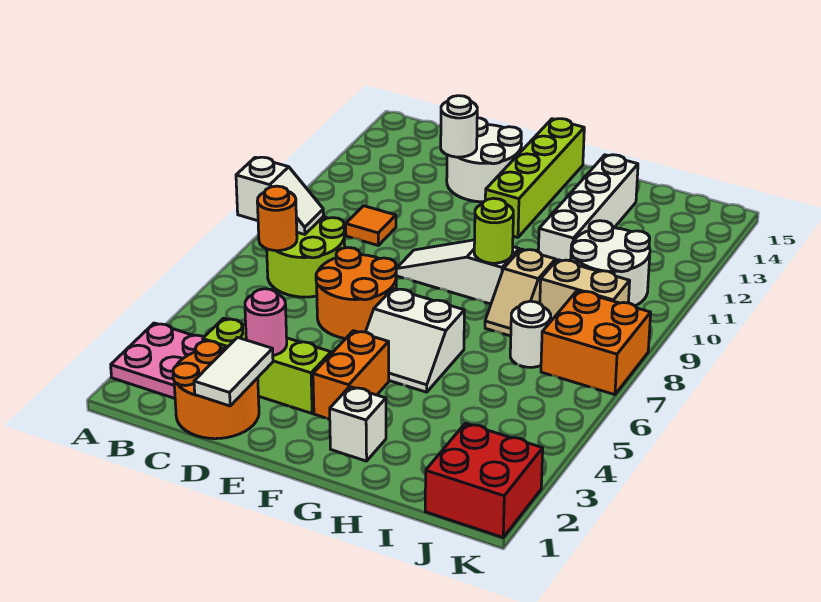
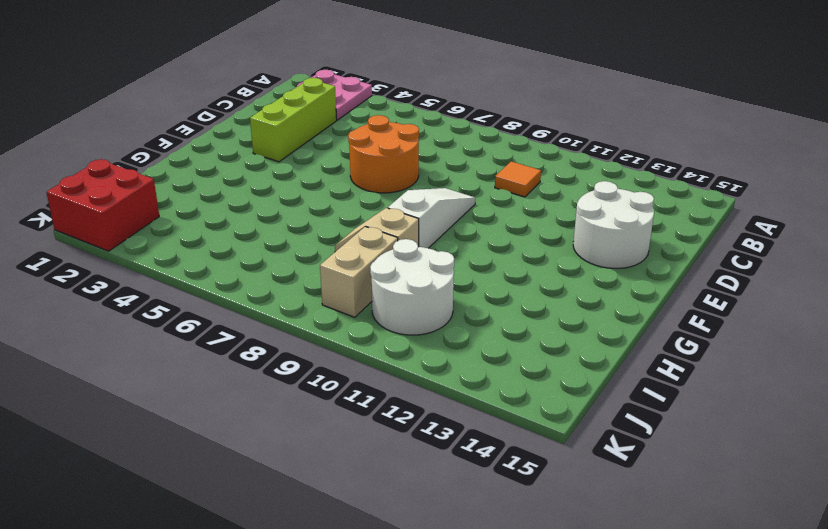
none -> lime 2x2 round brick [267,217,345,297]
none -> orange 2x2 round brick [173,341,259,439]
none -> orange 1x2 brick [313,331,389,419]

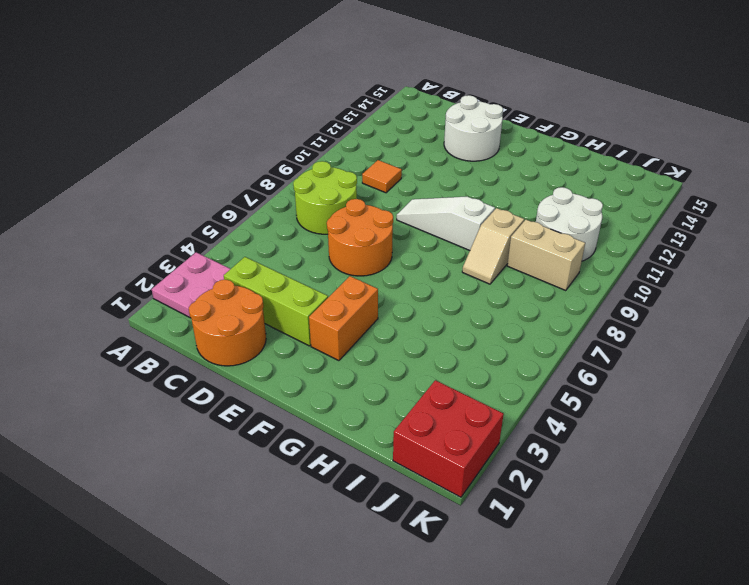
none -> white 2x2 slope [366,289,464,392]
none -> lime 1x4 brick [485,119,584,238]
none -> white 1x1 brick [330,387,386,461]

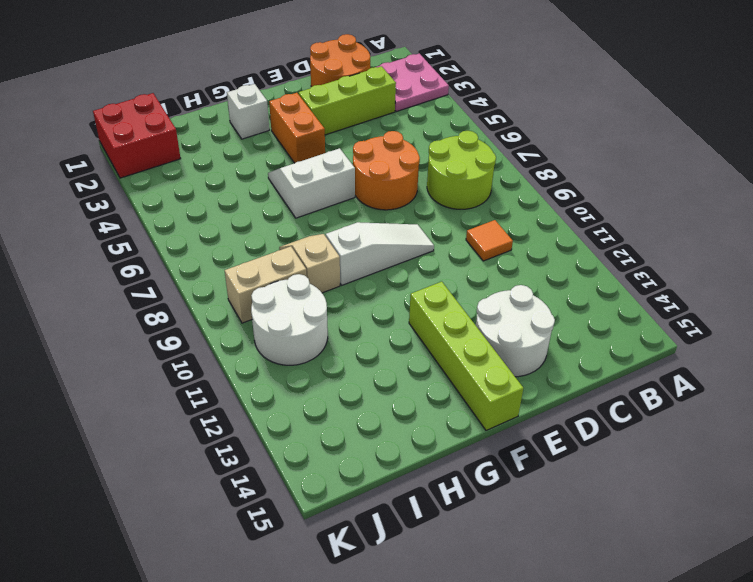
none -> white 1x4 brick [538,155,638,262]
none -> white 1x1 round brick [510,301,551,367]
none -> orange 2x2 brick [541,291,651,395]

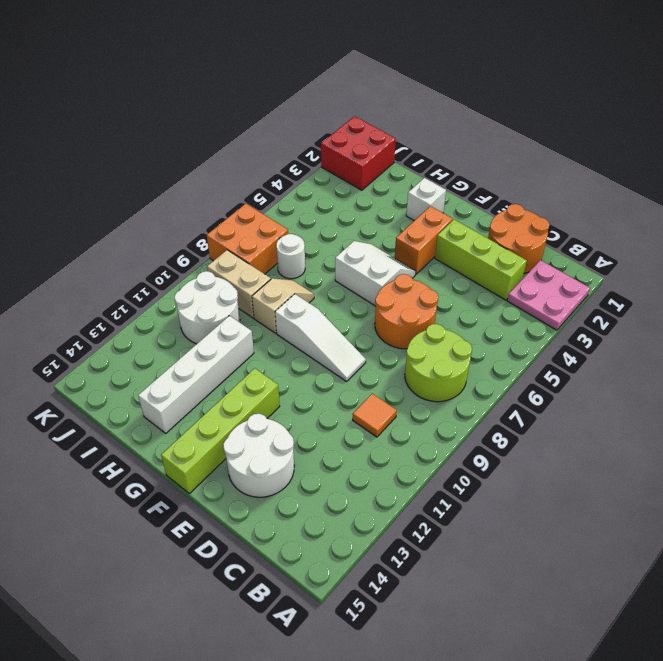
none -> white 1x2 slope [236,157,324,235]
none -> orange 1x1 round brick [257,186,297,251]
none -> white 1x2 tile [194,337,273,406]

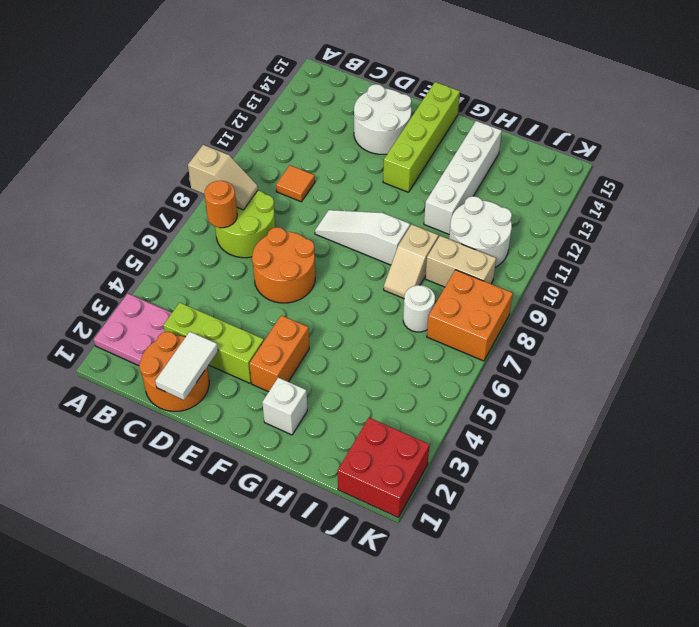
tan 1x2 slope [188,145,258,210] -> white 1x2 slope [236,157,324,235]
none -> white 2x2 slope [366,289,464,392]
none -> pink 1x1 round brick [245,289,287,356]
none -> white 1x1 round brick [441,96,477,157]

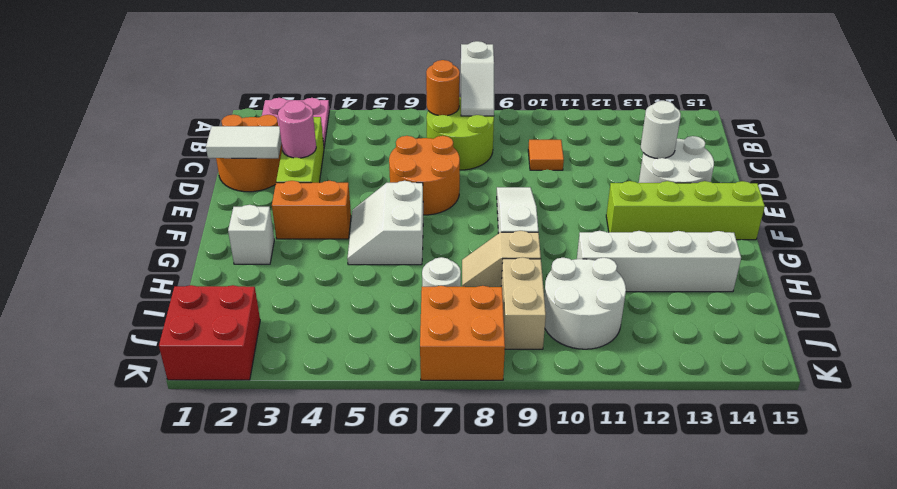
none -> lime 1x1 round brick [474,198,513,263]

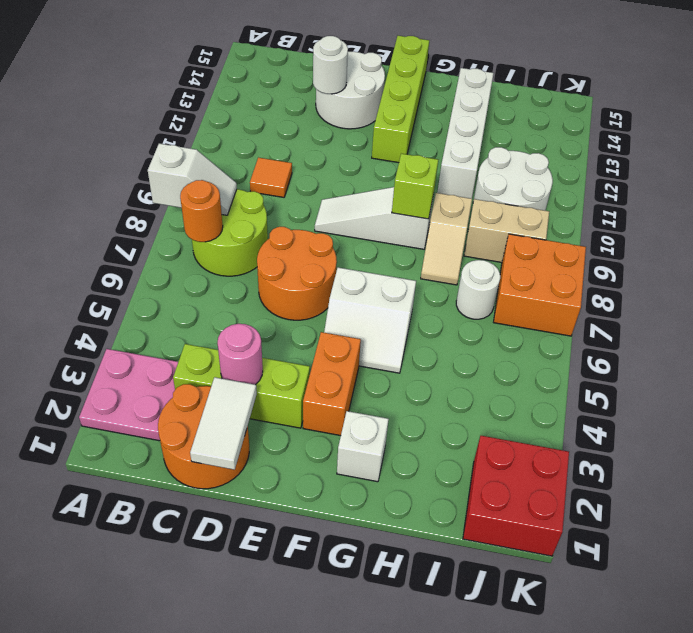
lime 1x1 brick [392,154,438,219] -> lime 1x1 round brick [474,198,513,263]

